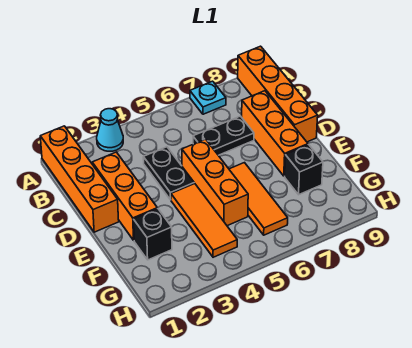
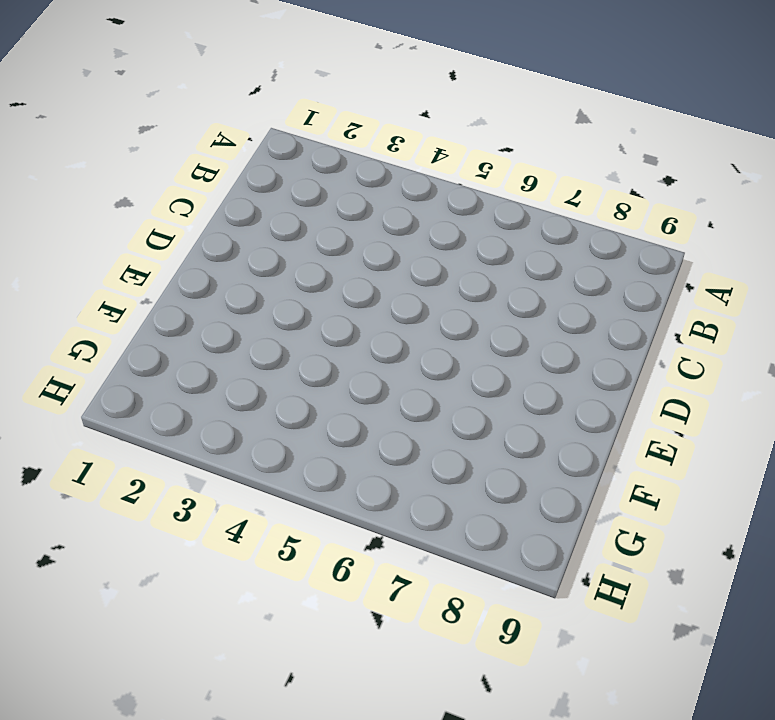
none -> orange 1x4 brick [40,126,119,232]
none -> cyan 1x1 cone [97,109,123,151]
none -> cyan 1x1 plate [190,81,226,114]

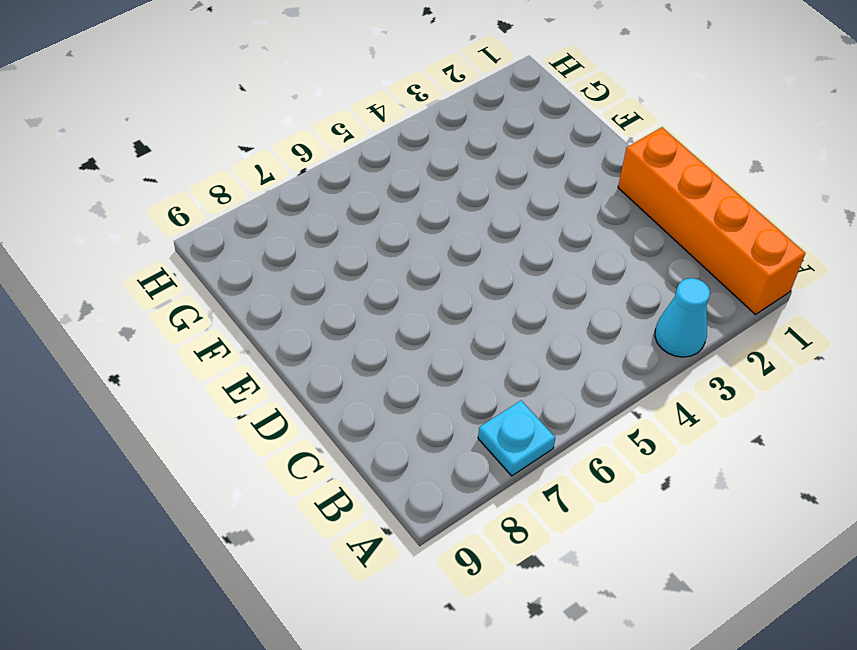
none -> orange 1x4 brick [238,46,318,142]
none -> orange 1x3 brick [92,152,157,240]
none -> black 1x2 plate [143,147,194,200]

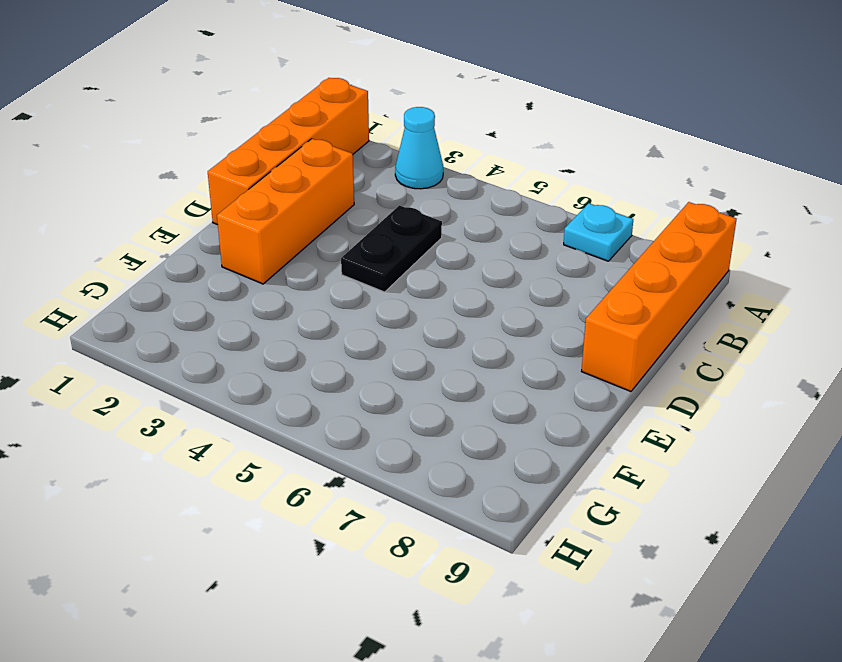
none -> black 1x2 plate [193,116,254,155]
none -> orange 1x3 brick [242,91,308,176]
none -> orange 1x3 brick [182,139,248,226]

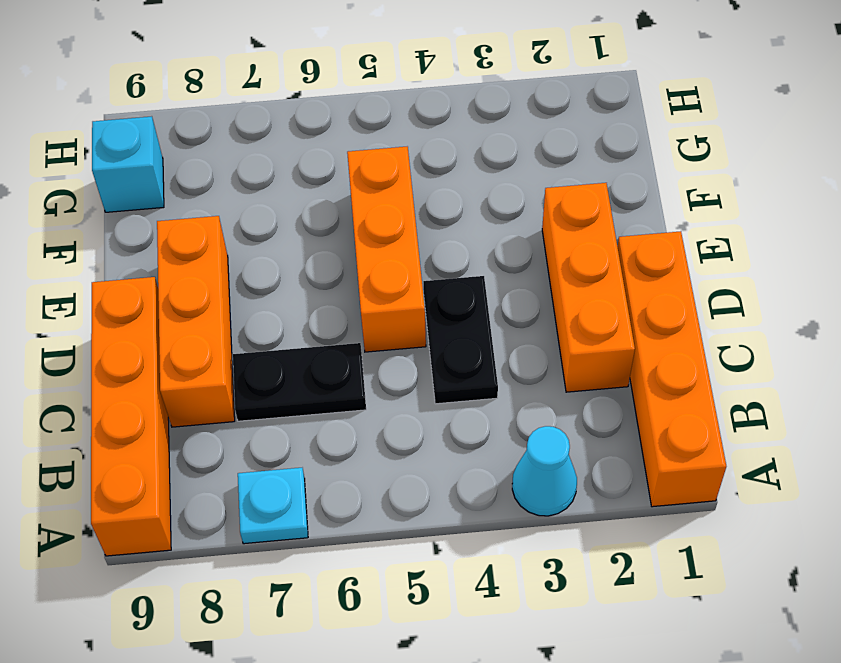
cyan 1x1 brick [92,116,164,212] -> none
none -> orange 1x3 tile [171,183,237,257]
none -> orange 1x3 tile [229,163,288,235]
none -> black 1x1 brick [134,209,172,260]

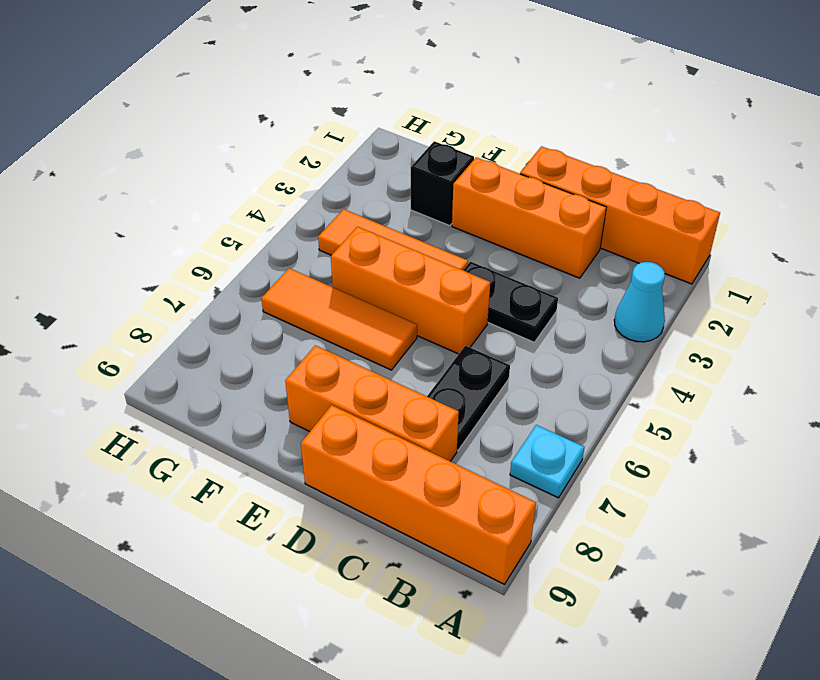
none -> black 1x1 brick [285,145,323,195]

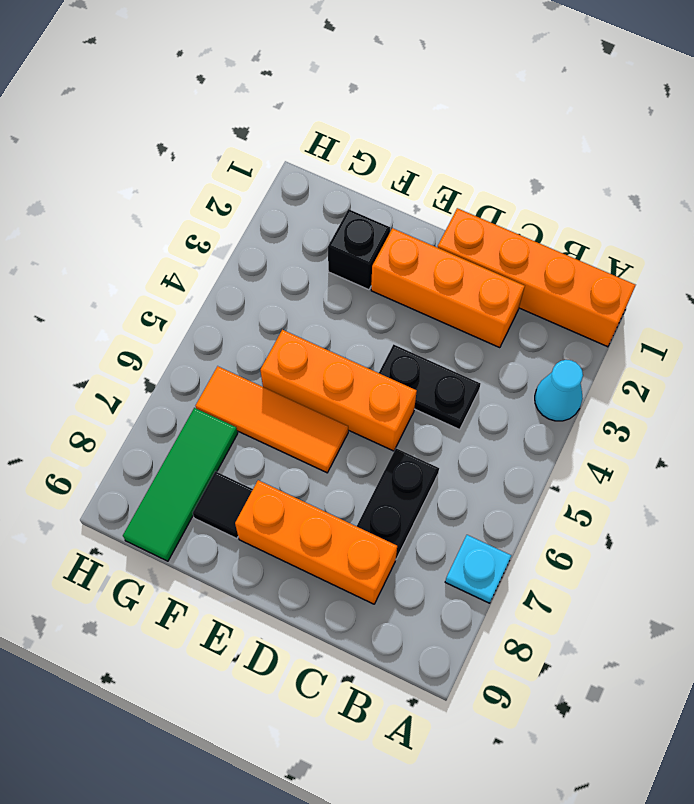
black 1x1 tile [193,471,253,539] -> black 1x1 brick [285,145,323,195]
green 1x3 tile [123,408,238,561] -> none
none -> orange 1x4 brick [238,46,318,142]
none -> orange 1x3 tile [171,183,237,257]

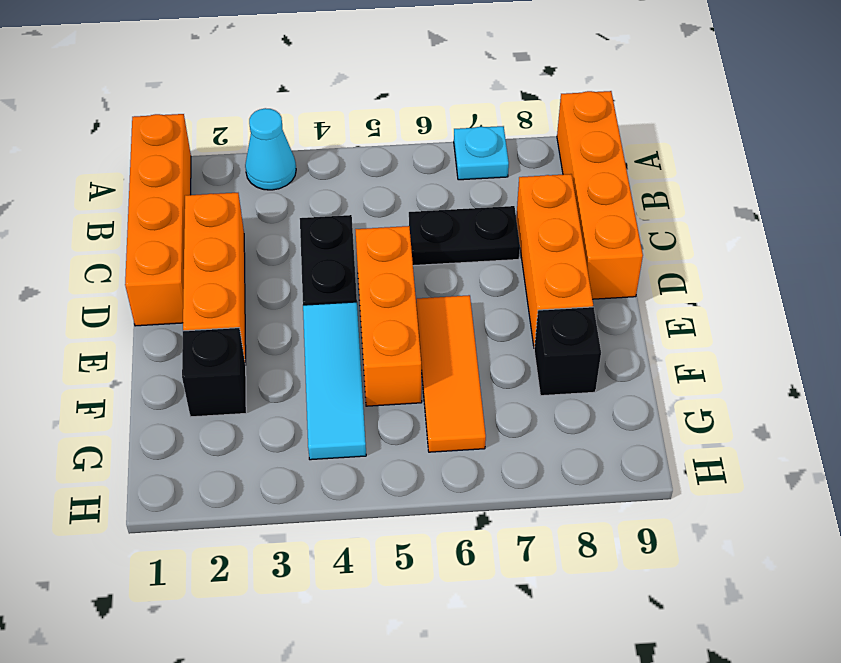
cyan 1x3 tile [303,302,366,460] -> orange 1x3 tile [171,183,237,257]

